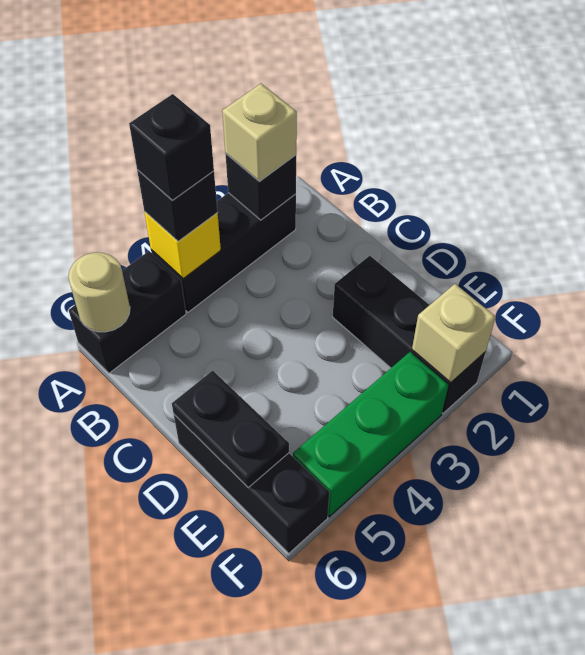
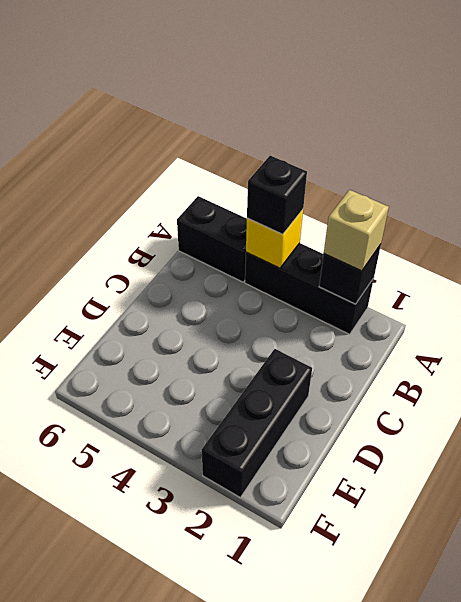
none -> black 1x3 brick [174,415,330,553]
none -> green 1x3 brick [293,352,449,517]
none -> tan 1x1 round brick [68,253,130,332]

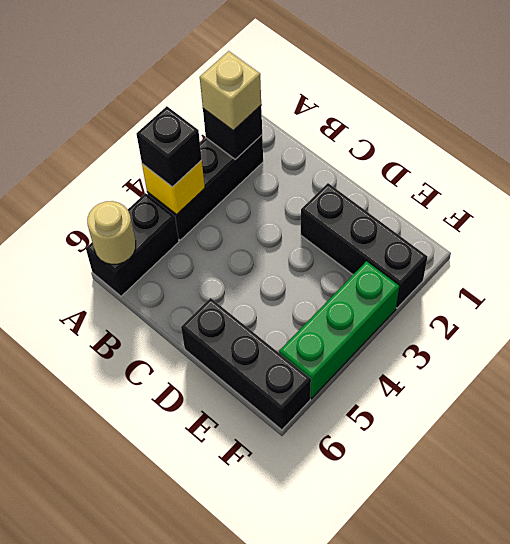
none -> black 1x2 plate [172,371,289,487]
none -> tan 1x1 brick [412,284,496,383]
none -> black 1x1 brick [129,94,214,200]

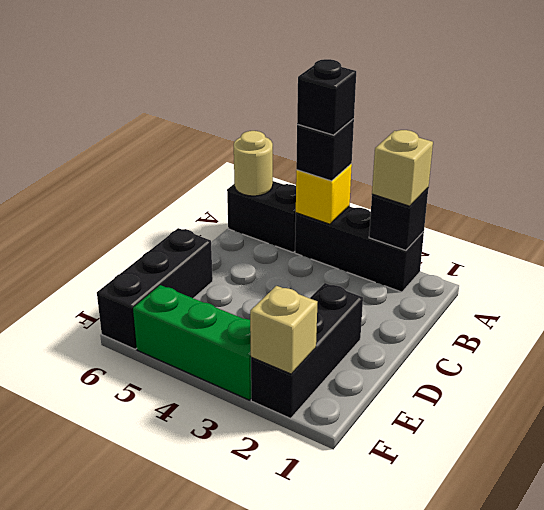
none -> black 1x2 plate [172,371,289,487]

